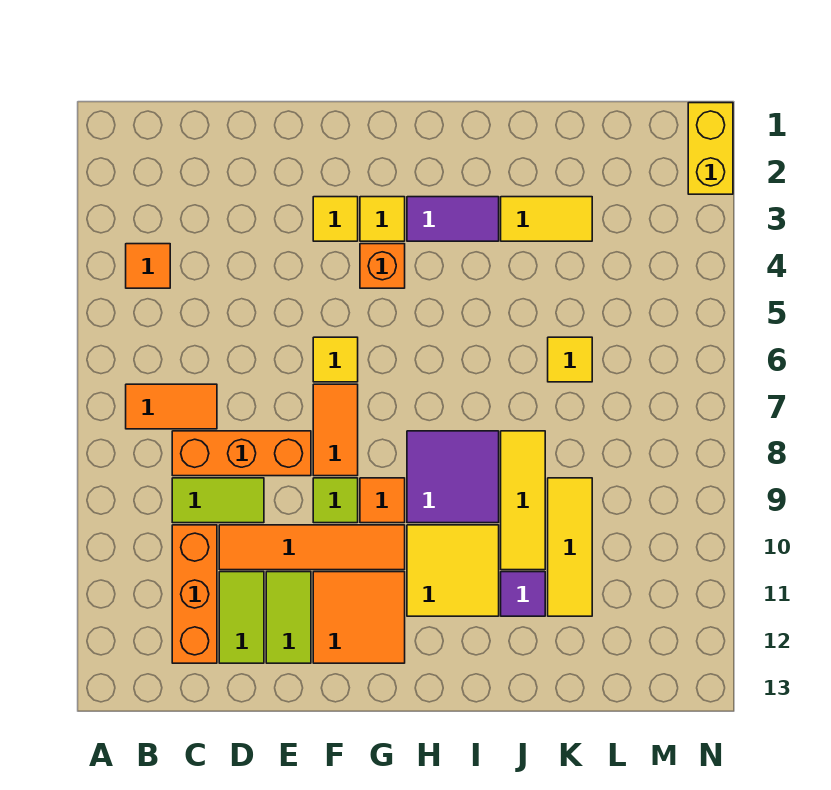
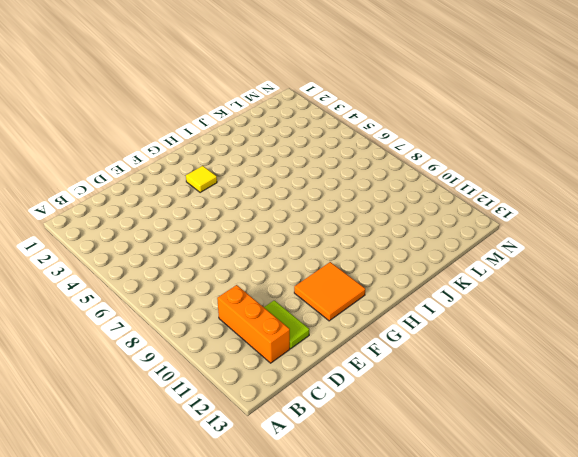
none -> orange 1x1 tile [126,244,170,288]
none -> orange 1x2 tile [126,384,217,429]
none -> orange 1x3 brick [172,431,311,476]

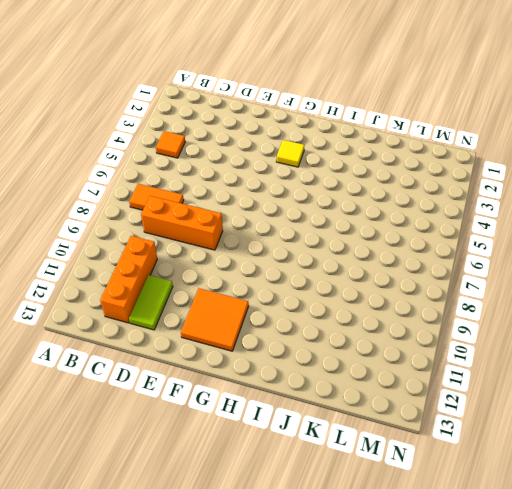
none -> lime 1x2 tile [172,478,264,523]
none -> orange 1x4 tile [219,525,405,570]
none -> lime 1x2 tile [266,572,311,663]

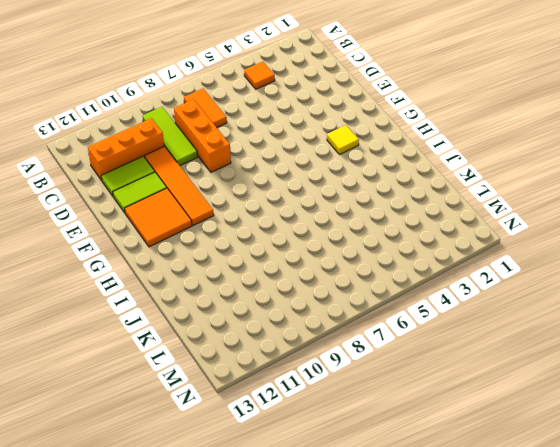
lime 1x3 tile [143,107,198,166] -> lime 1x2 tile [172,478,264,523]
none -> yellow 1x1 tile [313,197,358,241]
none -> yellow 1x1 tile [313,337,358,382]
none -> orange 1x2 tile [313,384,358,476]

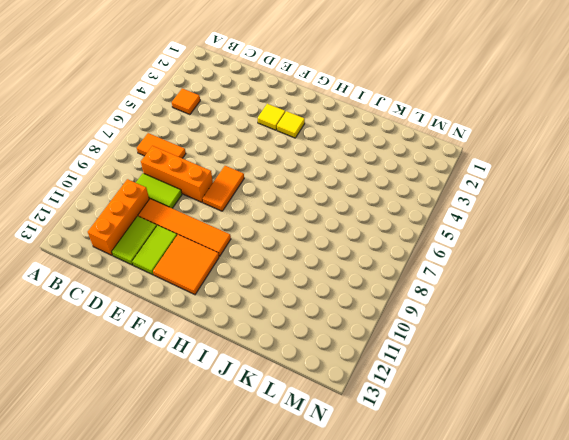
none -> yellow 1x1 tile [313,337,358,382]
none -> lime 1x1 tile [313,478,358,523]
none -> orange 1x1 brick [360,244,405,288]

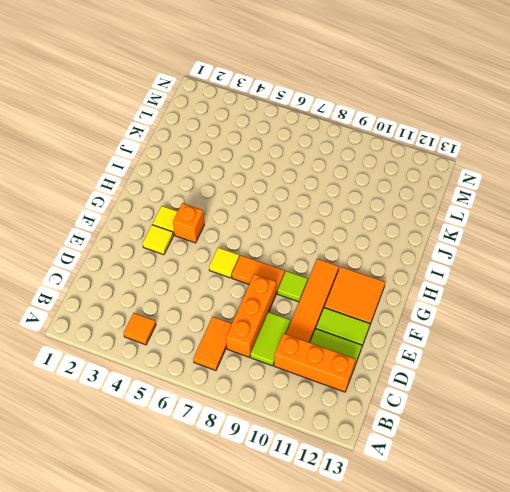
none -> orange 1x1 tile [360,478,405,523]
none -> purple 1x2 tile [407,197,499,241]
none -> purple 2x2 tile [407,431,499,523]

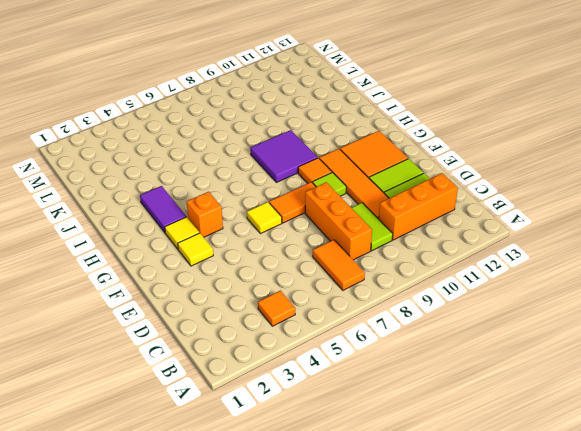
none -> yellow 2x2 tile [407,525,499,616]
none -> yellow 1x2 tile [501,197,592,241]
none -> yellow 1x3 tile [501,431,545,570]

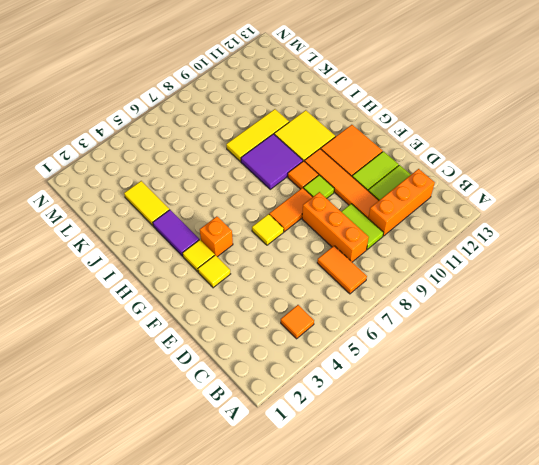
none -> purple 1x1 tile [501,572,545,616]
none -> yellow 1x1 tile [548,337,592,382]
none -> yellow 1x3 tile [548,478,592,616]

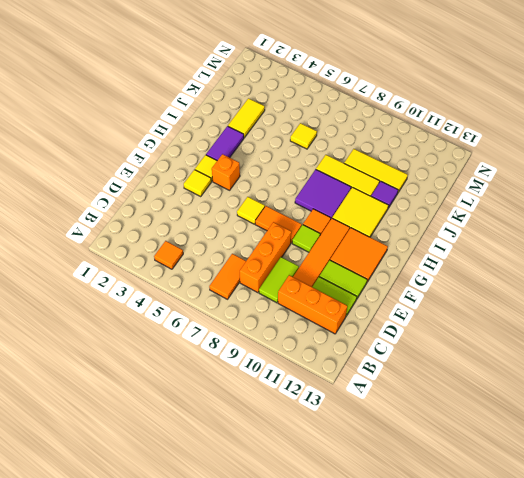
none -> yellow 1x2 brick [688,103,733,194]

